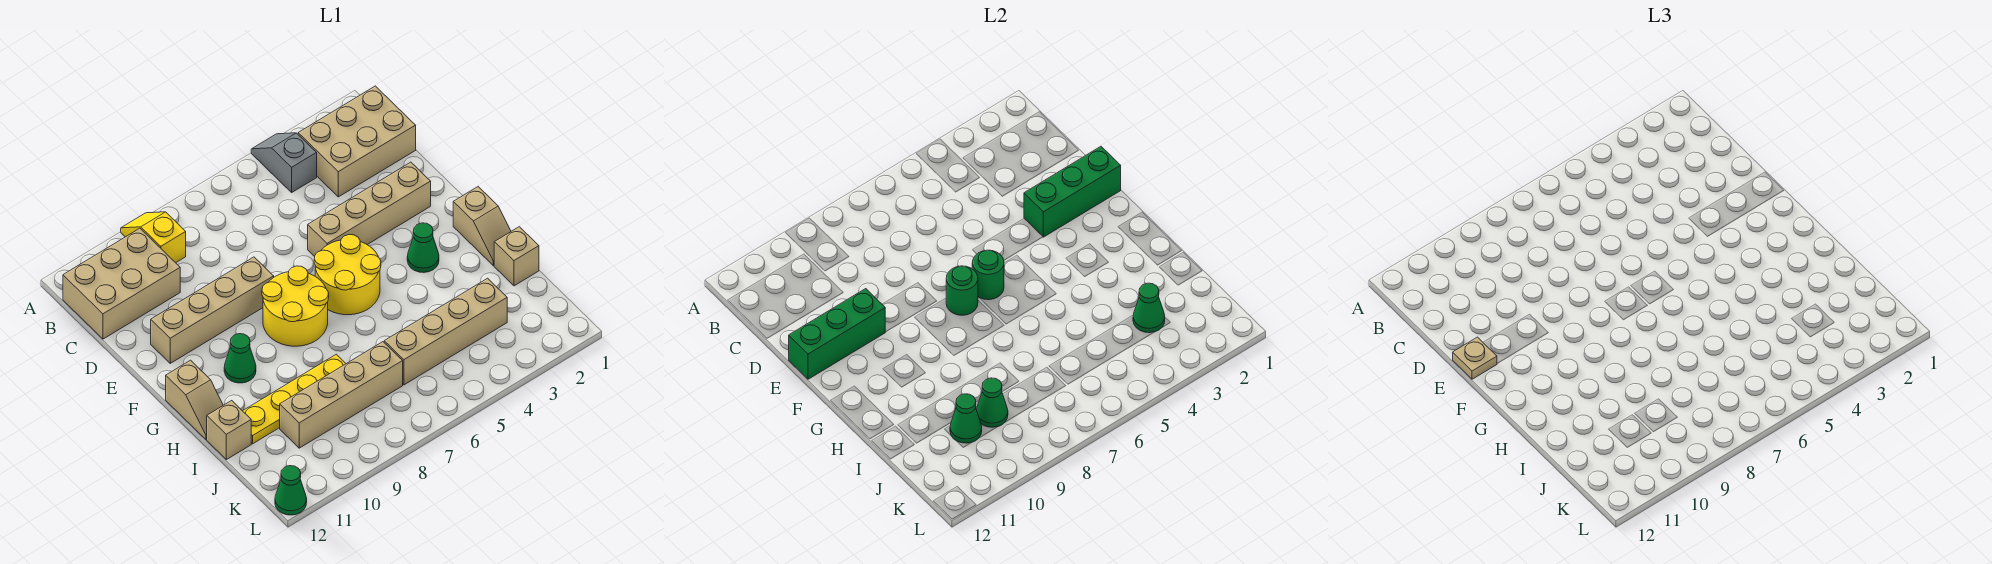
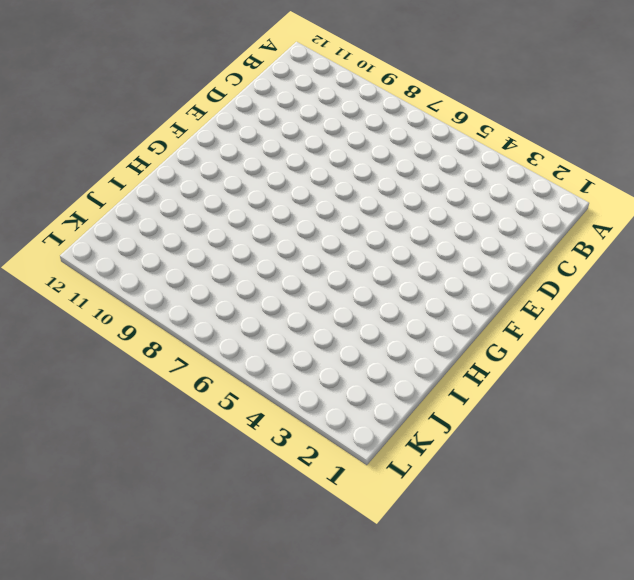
none -> grey 1x2 slope [251,133,317,192]
none -> yellow 1x2 slope [121,212,186,263]
none -> tan 2x3 brick [298,86,416,197]

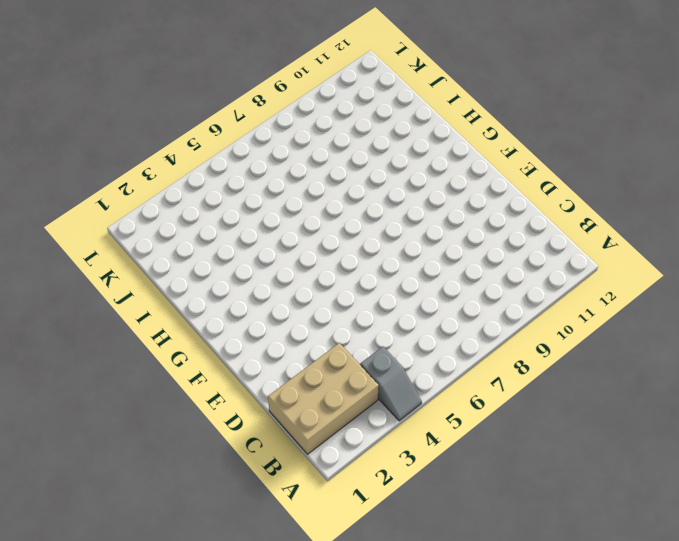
none -> yellow 1x2 slope [121,212,186,263]
none -> tan 2x3 brick [63,228,180,339]
none -> tan 1x4 brick [308,162,431,257]

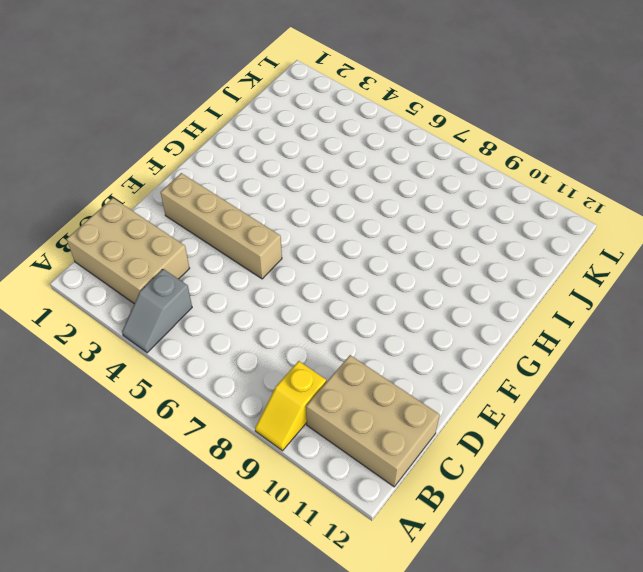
none -> tan 1x4 brick [151,257,274,363]
none -> yellow 2x2 round brick [314,235,381,315]
none -> yellow 2x2 round brick [262,266,329,346]

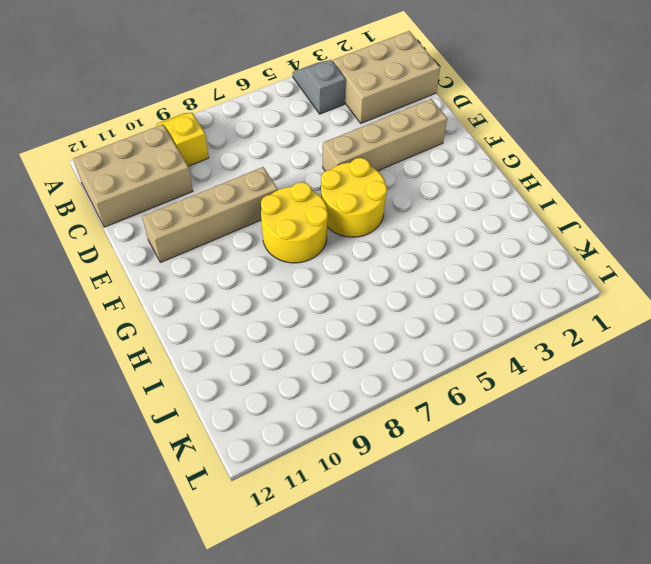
none -> tan 1x2 slope [453,187,511,266]
none -> green 1x1 cone [407,223,439,273]
none -> green 1x1 cone [224,334,256,383]

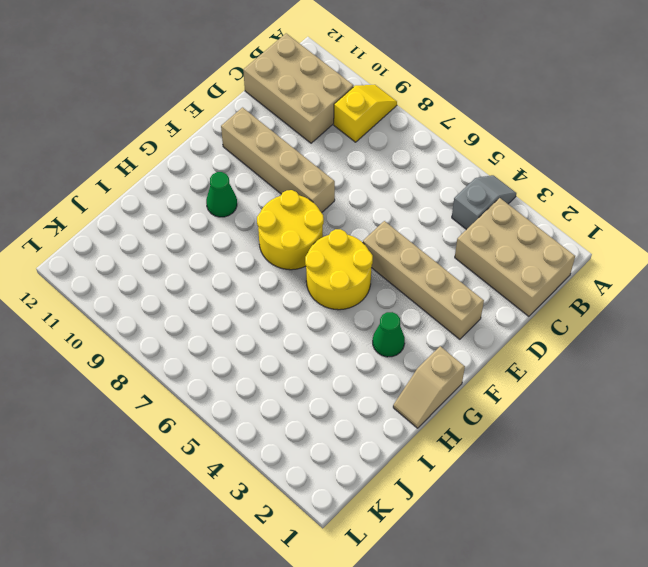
none -> tan 1x2 slope [166,360,223,439]
none -> tan 1x1 brick [494,227,539,286]
none -> yellow 1x4 plate [243,354,346,444]

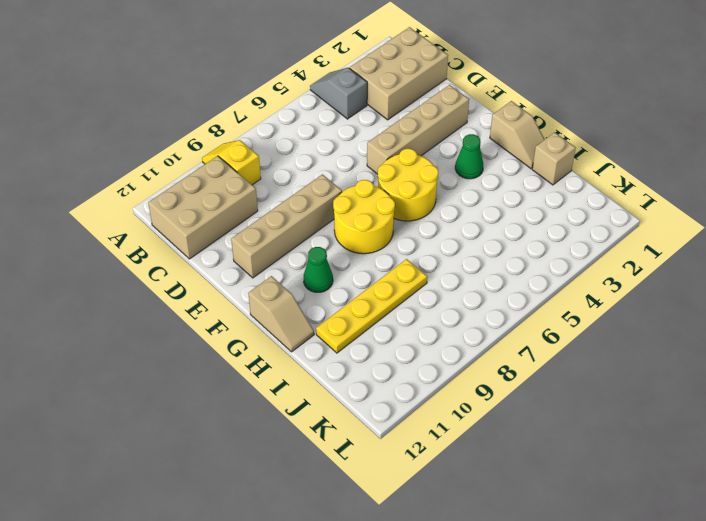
none -> tan 1x1 brick [207,401,251,460]
none -> tan 1x4 brick [384,278,507,385]
none -> tan 1x4 brick [280,342,403,448]

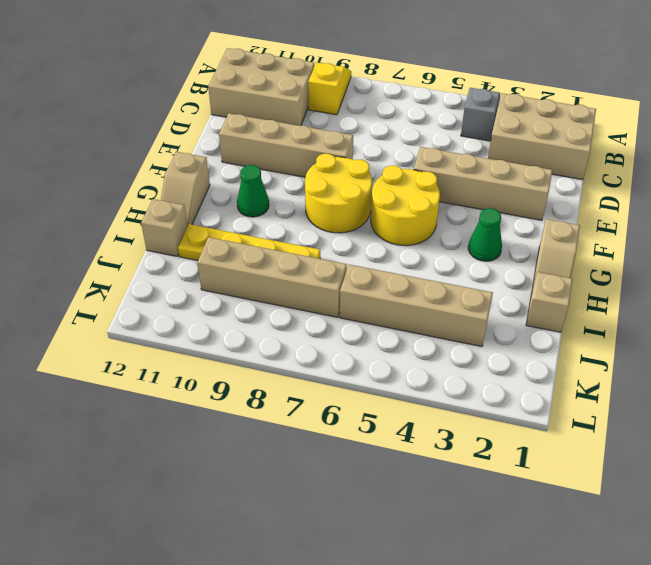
none -> green 1x1 cone [275,466,307,515]
none -> green 1x3 brick [1024,147,1121,237]
none -> green 1x3 brick [789,289,885,379]

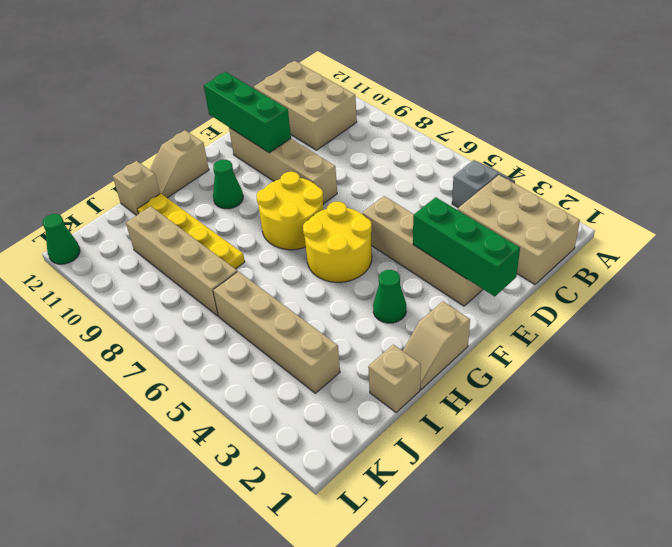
none -> yellow 1x2 slope [121,212,186,263]
none -> green 1x1 round brick [972,250,1004,300]
none -> green 1x1 round brick [946,266,978,315]

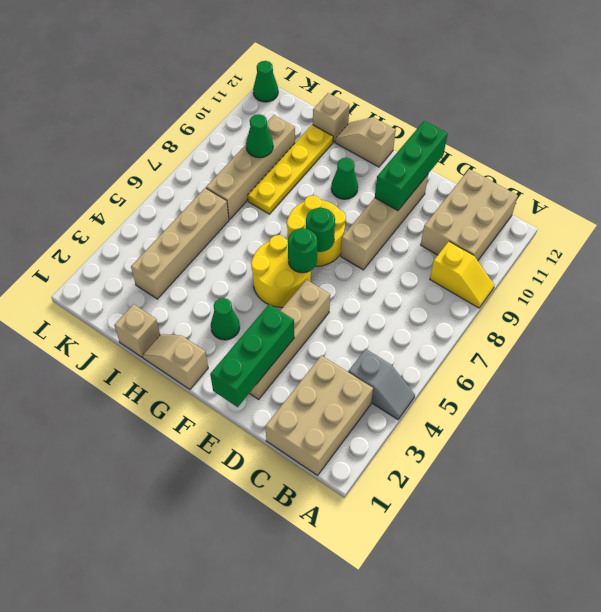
none -> green 1x1 cone [1133,283,1165,333]
none -> green 1x1 cone [950,394,982,443]
none -> tan 1x1 plate [1453,337,1497,379]

